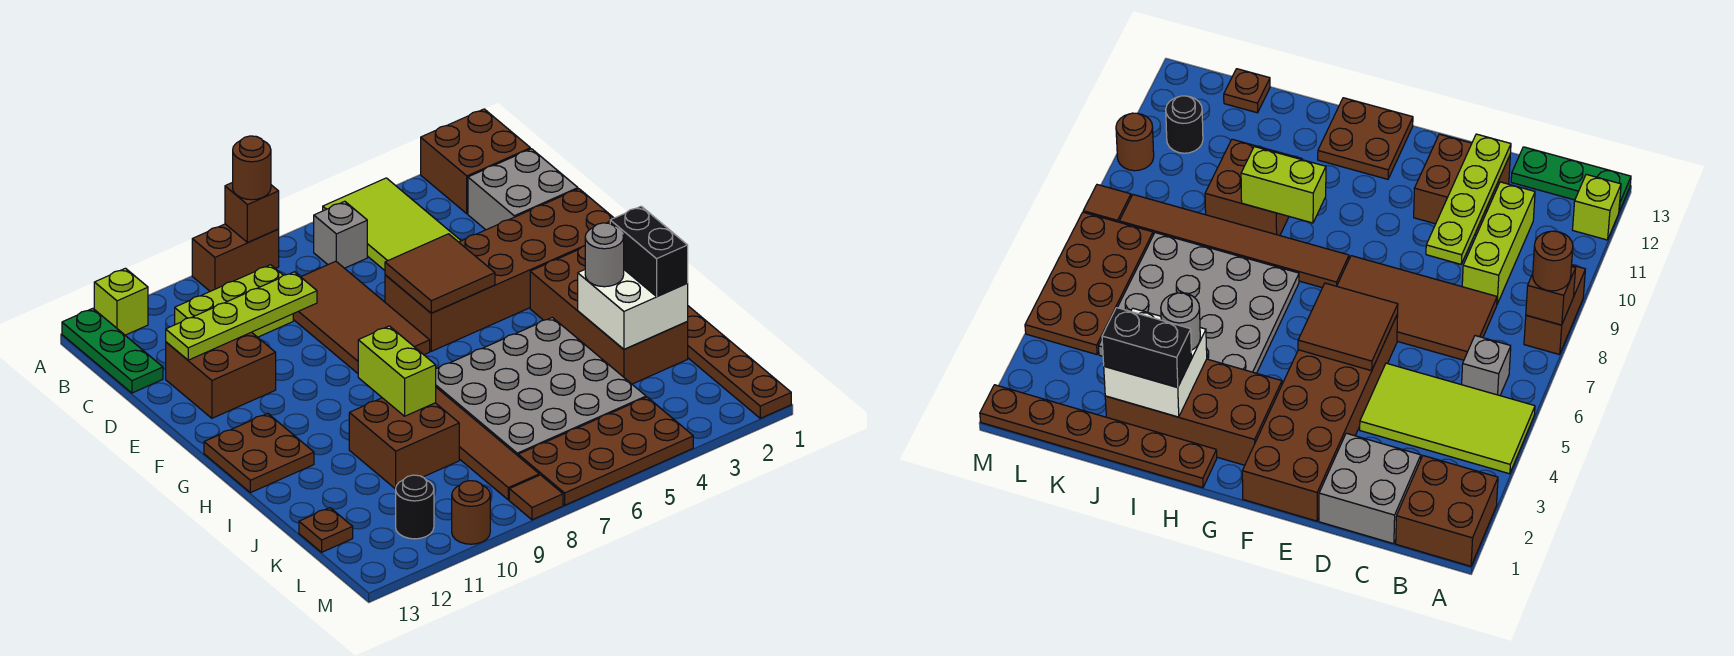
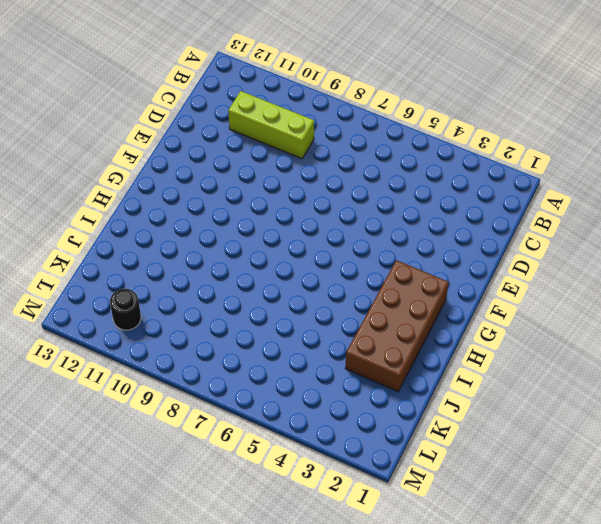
none -> brown 2x2 brick [421,109,530,214]
none -> lime 2x4 tile [323,178,461,270]
none -> brown 1x2 brick [192,224,279,291]
none -> lime 1x1 brick [94,268,148,335]

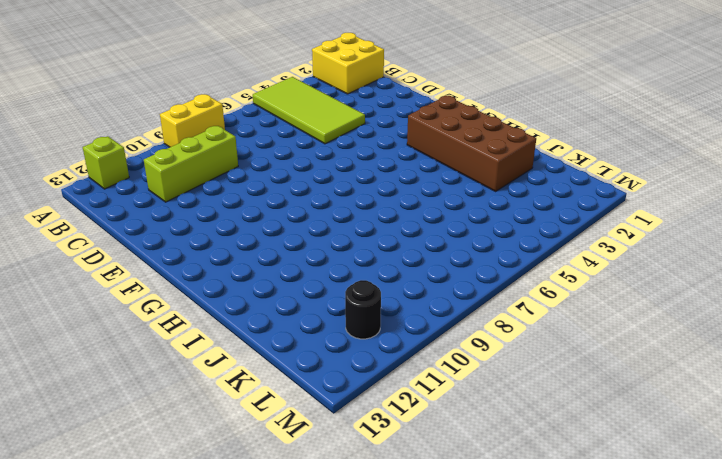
yellow 2x2 brick [312,33,384,94] -> brown 2x2 brick [421,109,530,214]
yellow 1x2 brick [160,94,225,147] -> brown 1x2 brick [192,224,279,291]
none -> green 1x3 plate [62,308,163,393]
none -> grey 1x1 brick [314,201,367,268]
none -> grey 2x2 brick [468,149,578,230]
none -> brown 2x4 tile [293,261,430,373]

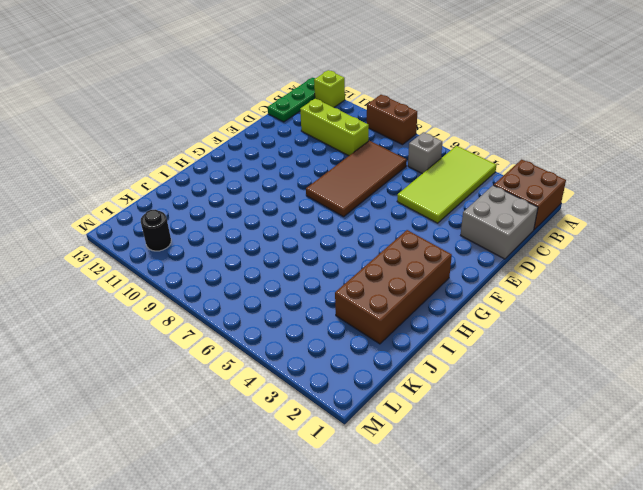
none -> brown 2x2 brick [166,332,276,418]
none -> brown 2x6 brick [385,189,613,351]
none -> brown 1x6 tile [436,388,539,500]
none -> brown 2x2 plate [204,413,314,493]

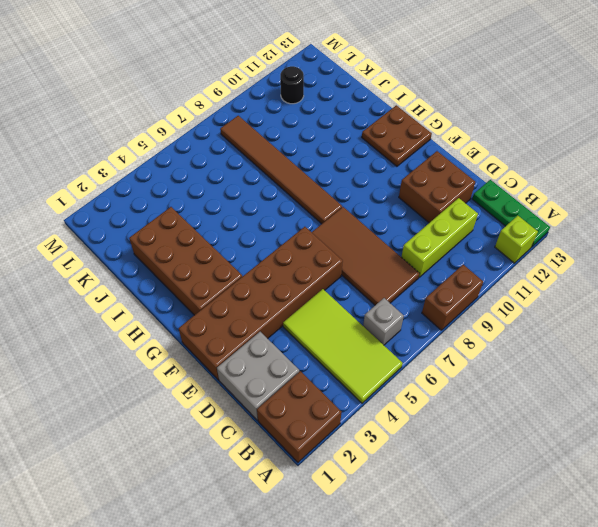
none -> brown 1x6 plate [687,306,791,418]
none -> grey 4x4 plate [436,317,646,456]
none -> brown 2x2 brick [349,398,459,489]
none -> brown 1x1 plate [299,508,353,552]

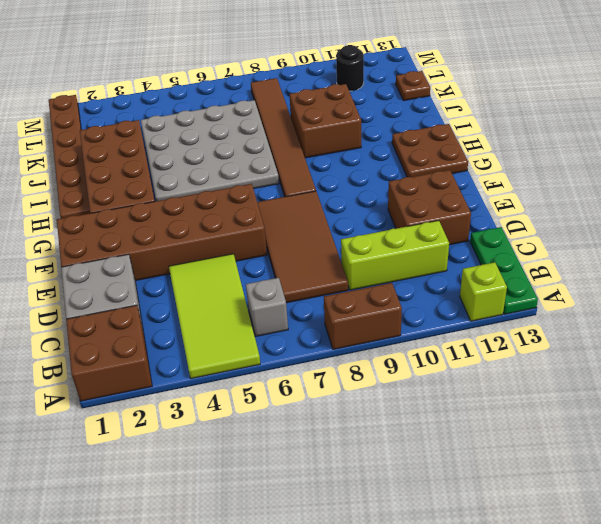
none -> brown 2x4 plate [518,397,693,505]
none -> brown 1x1 tile [509,475,563,520]
none -> brown 1x1 round brick [452,481,490,544]
none -> brown 1x1 brick [225,182,279,242]

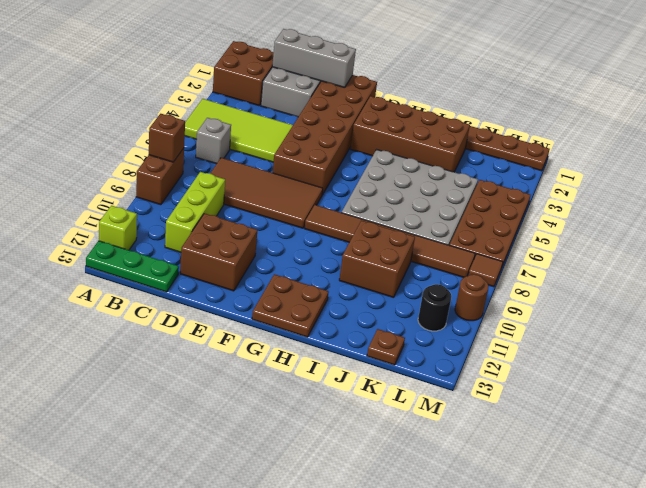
grey 1x3 brick [272,29,356,88] -> none
none -> lime 1x4 plate [166,272,317,360]
none -> brown 2x2 tile [385,234,495,313]
none -> lime 1x2 brick [358,326,436,416]
none -> white 2x2 brick [578,270,688,349]

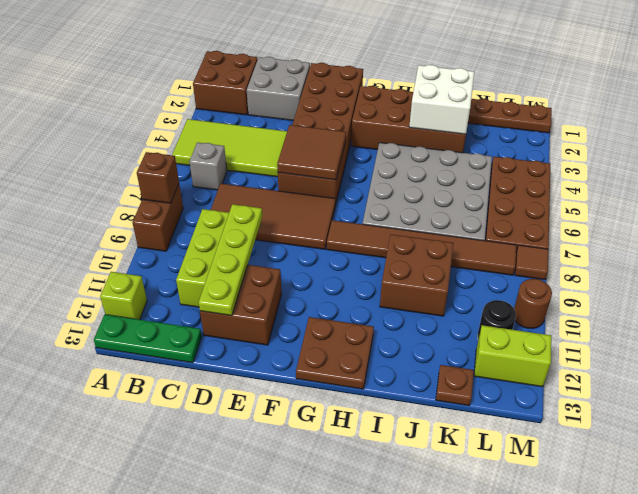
lime 1x2 brick [474,325,551,387] -> lime 1x2 brick moved to [358,326,436,416]
none -> brown 1x1 round brick [233,136,271,200]
none -> black 1x2 brick [610,206,688,296]
none -> grey 1x1 round brick [585,223,624,287]

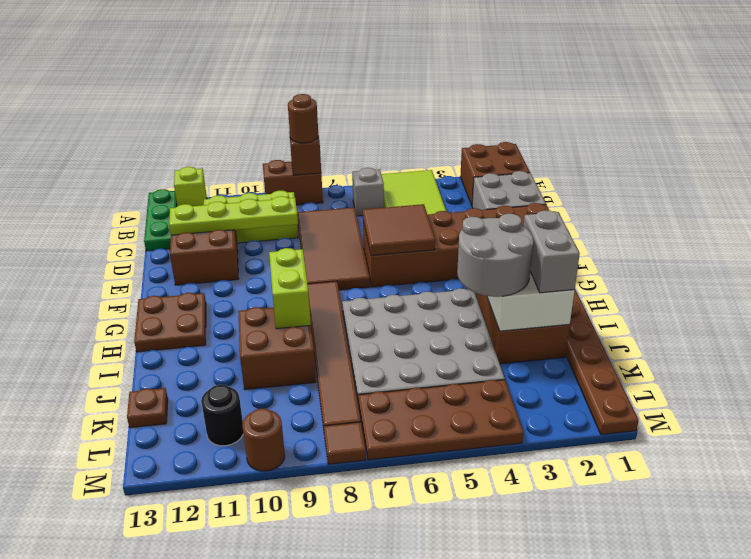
grey 1x2 brick [524,210,580,293] -> black 1x2 brick [610,206,688,296]
grey 2x2 round brick [457,214,533,297] -> grey 1x1 round brick [585,223,624,287]

